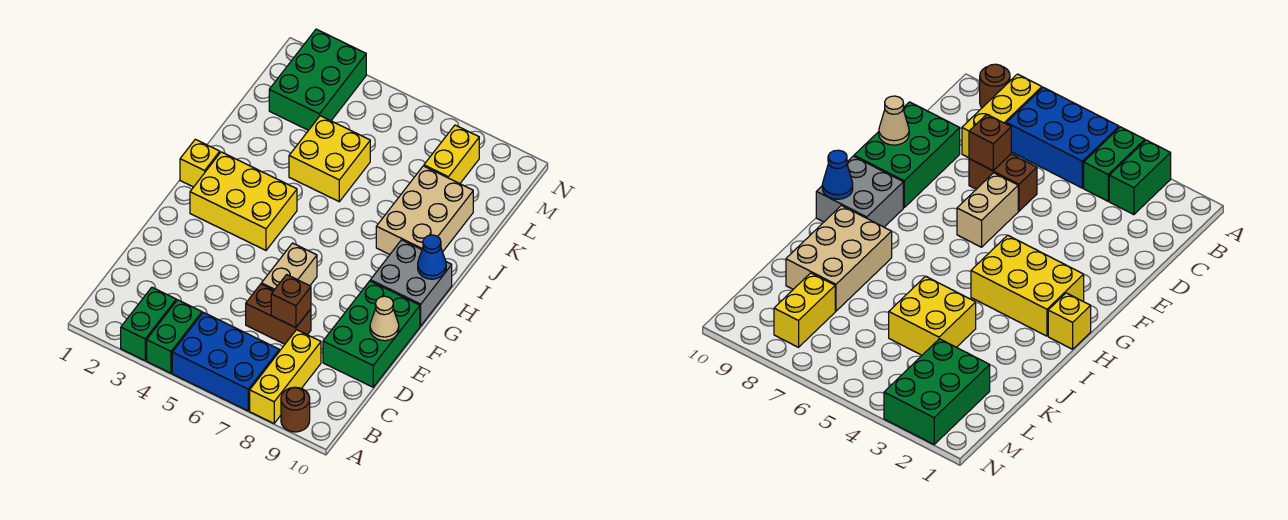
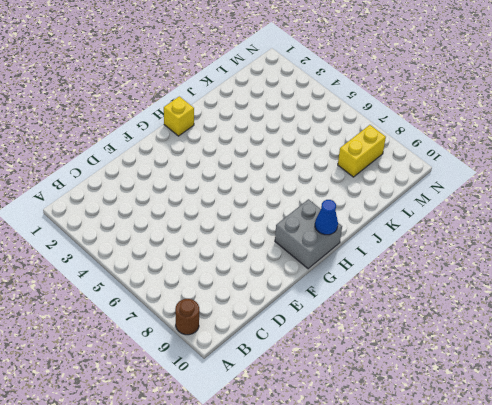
none -> green 1x2 brick [121,287,176,360]
none -> green 1x2 brick [147,300,202,373]
none -> blue 2x3 brick [172,312,279,411]

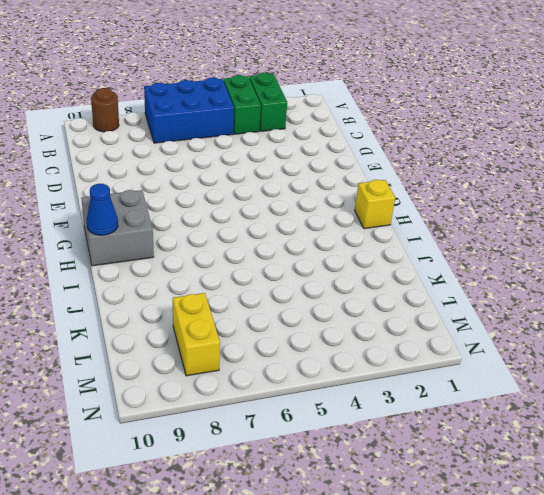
none -> yellow 1x3 brick [250,330,321,423]
none -> brown 1x2 brick [246,284,311,344]
none -> green 2x3 brick [323,281,420,387]

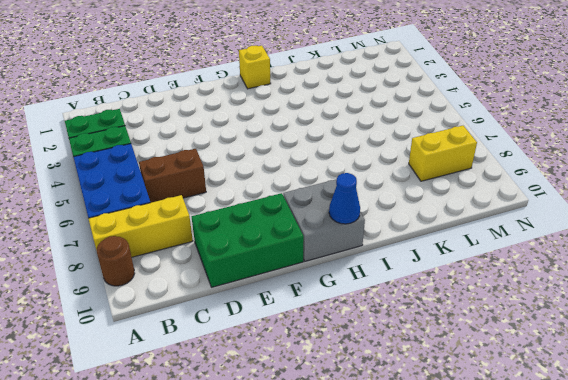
brown 1x2 brick [139,149,206,203] -> brown 1x2 brick turned to [246,284,311,344]
none -> tan 1x2 brick [261,243,317,290]
none -> yellow 2x3 brick [190,152,297,250]
none -> tan 2x3 brick [376,166,473,254]

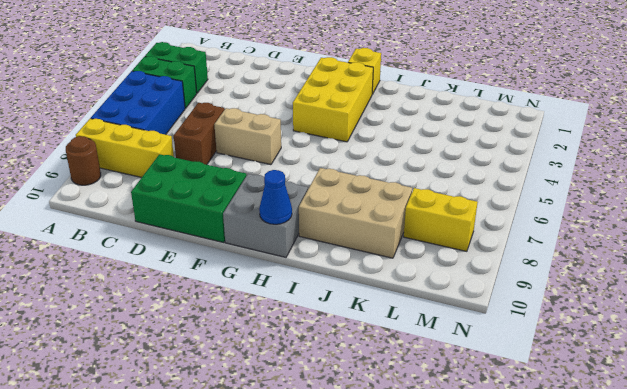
none -> yellow 2x2 brick [289,116,370,202]
none -> green 2x3 brick [269,29,366,130]
none -> brown 1x1 brick [271,275,311,328]

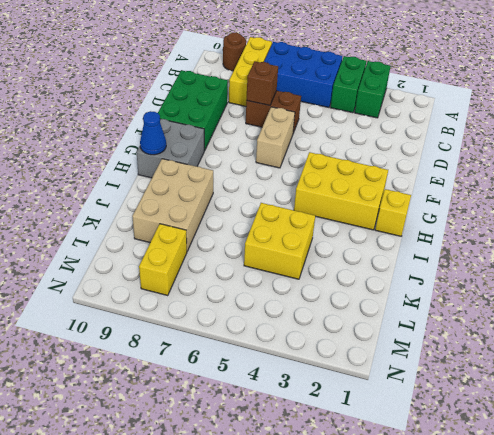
none -> green 2x3 brick [269,29,366,130]
none -> tan 1x1 cone [370,296,399,341]

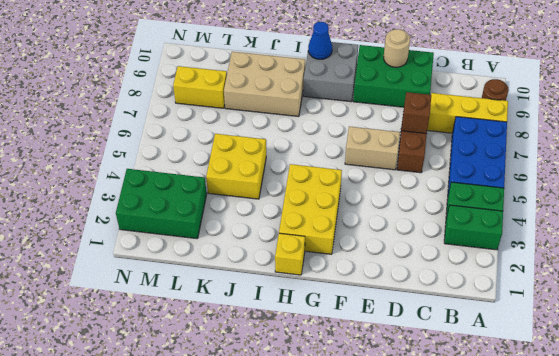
tan 1x1 round brick [384,29,410,67] -> tan 1x1 cone [370,296,399,341]

